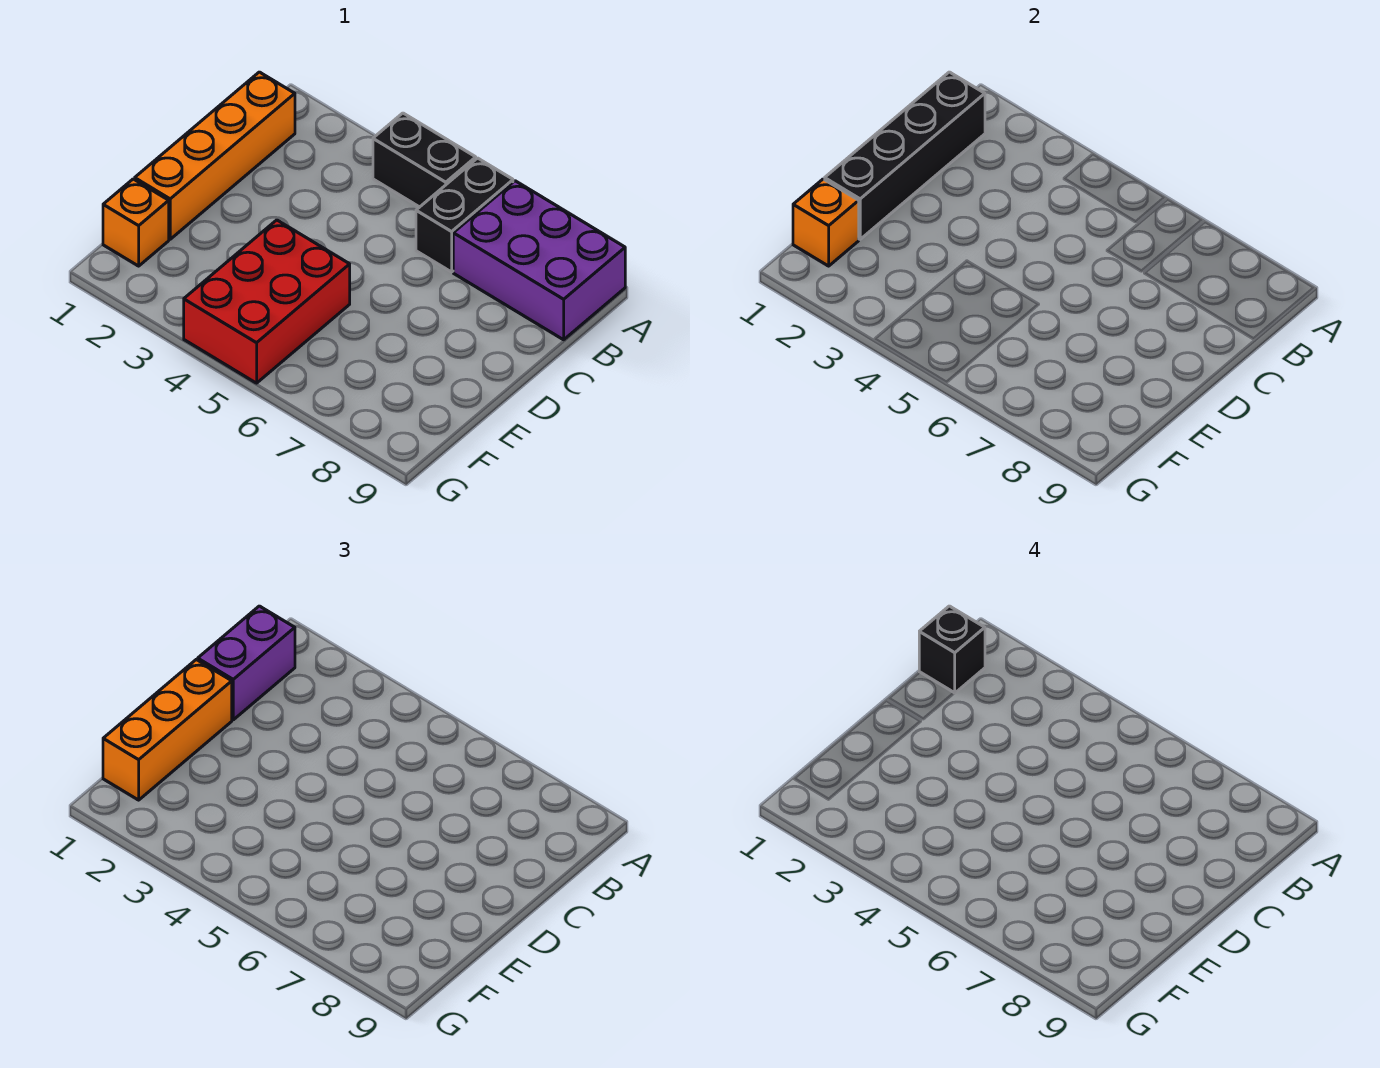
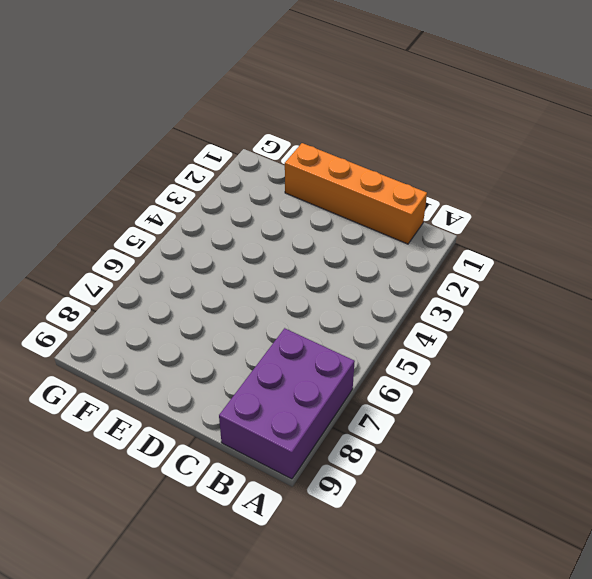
none -> black 1x2 brick [373,113,476,207]
none -> black 1x2 brick [416,158,513,272]

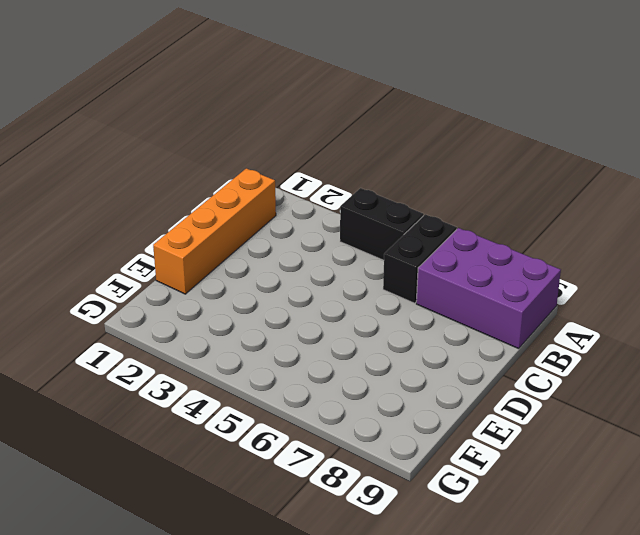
none -> red 2x3 brick [184,220,350,383]
none -> orange 1x1 brick [103,179,169,266]

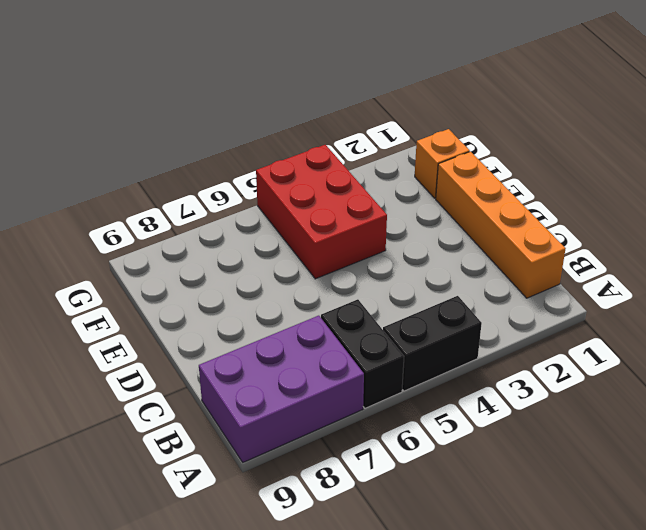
none -> black 1x4 brick [825,72,985,239]
none -> orange 1x1 brick [793,179,859,266]

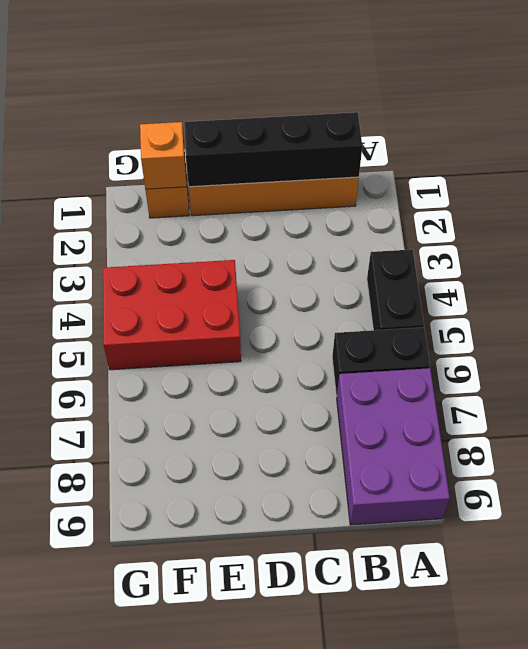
none -> purple 1x2 brick [198,606,295,720]
none -> orange 1x3 brick [103,660,232,800]

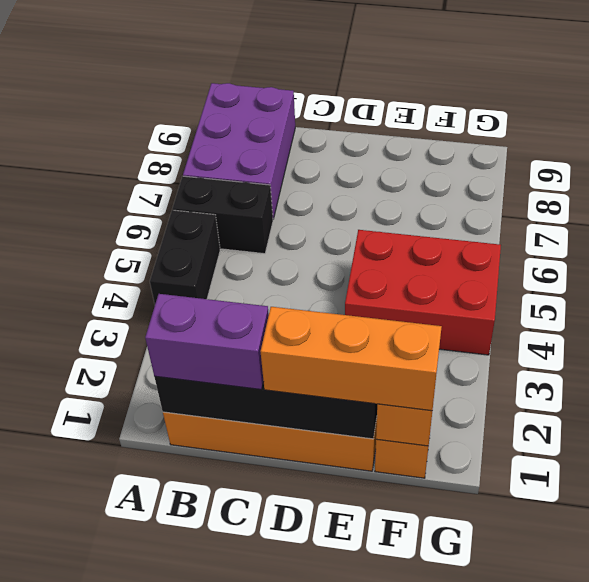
none -> black 1x1 brick [919,606,985,693]

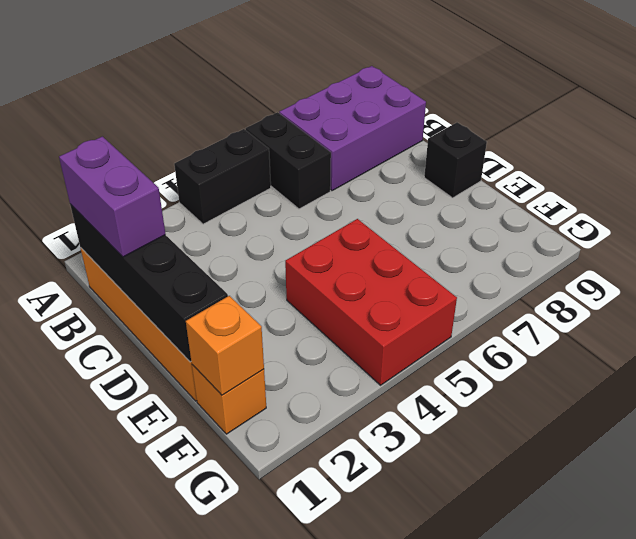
black 1x1 brick [424,122,487,198] -> black 1x1 brick moved to [919,606,985,693]
none -> orange 1x3 brick [103,660,232,800]

